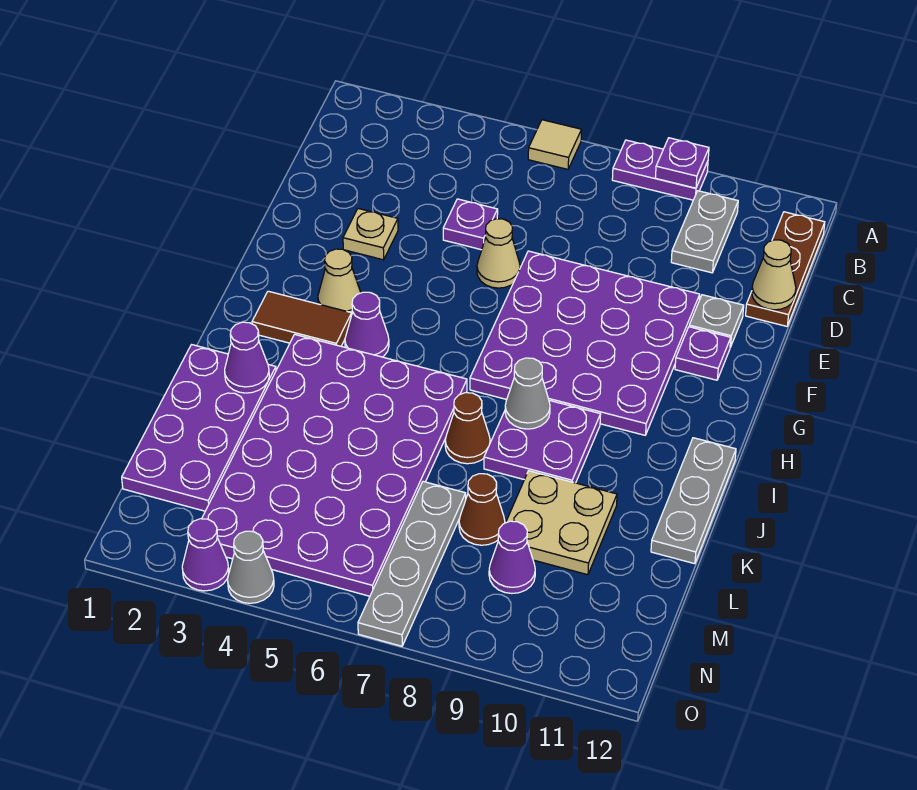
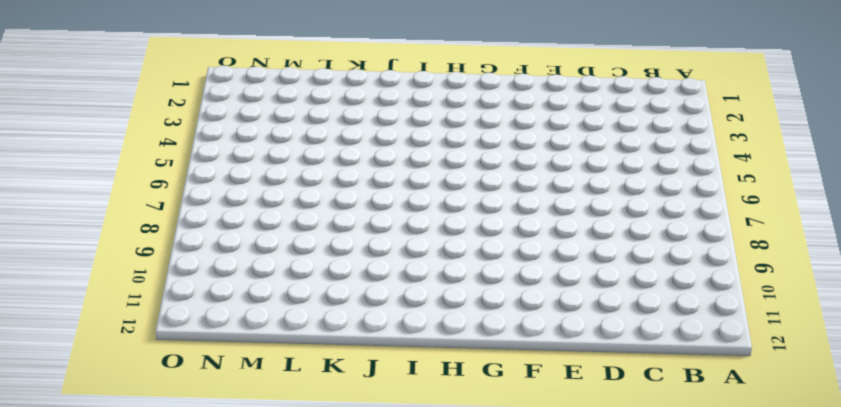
none -> tan 1x1 tile [528,120,582,169]
none -> purple 1x2 plate [612,140,708,200]
none -> grey 1x2 plate [671,191,738,273]

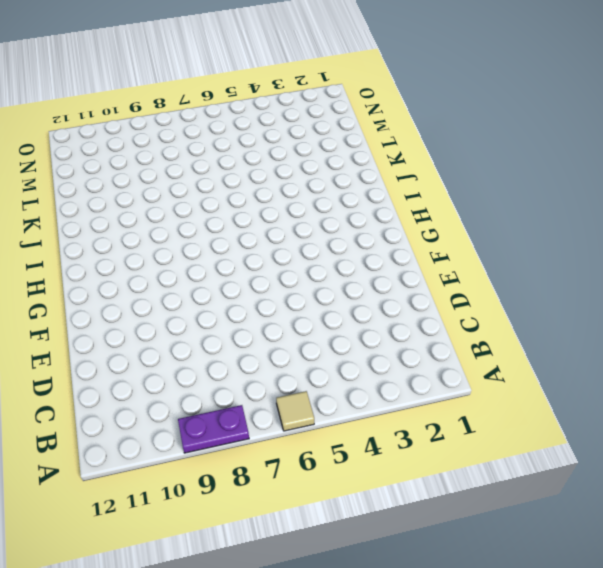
none -> grey 1x2 plate [671,191,738,273]
none -> brown 1x3 plate [746,212,825,326]
none -> purple 1x1 plate [443,199,498,250]

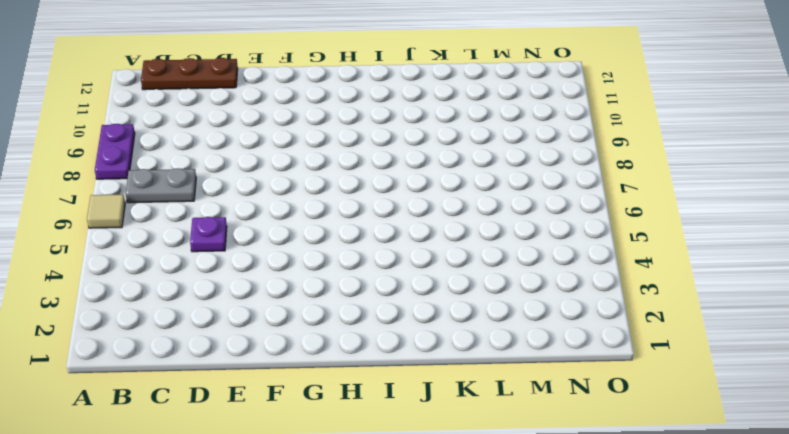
grey 1x2 plate [126,168,196,203] -> grey 1x2 plate moved to [671,191,738,273]
none -> tan 1x1 plate [343,209,398,260]
none -> tan 1x1 cone [477,219,520,288]
none -> purple 4x4 plate [470,251,700,435]

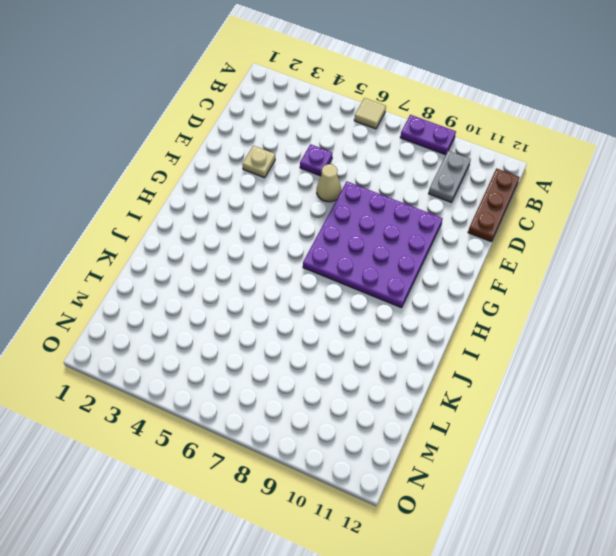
none -> grey 1x1 plate [689,295,744,347]
none -> purple 1x1 plate [675,327,731,380]
none -> tan 1x1 cone [318,249,361,313]

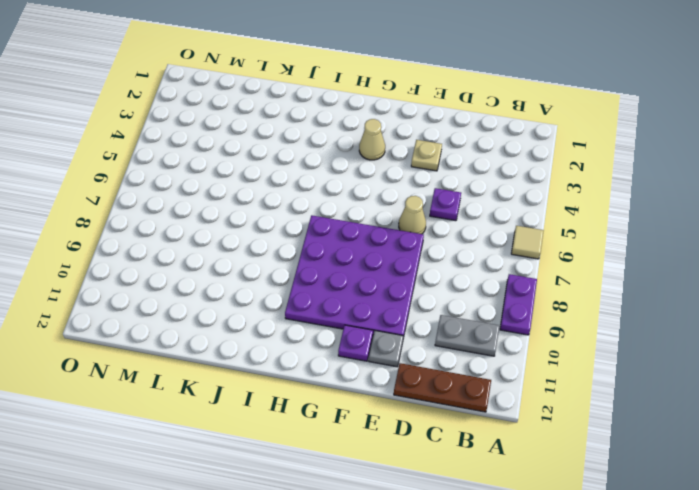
none -> brown 1x2 tile [252,291,352,346]
none -> purple 1x1 cone [345,292,389,357]
none -> purple 4x6 plate [202,334,467,596]

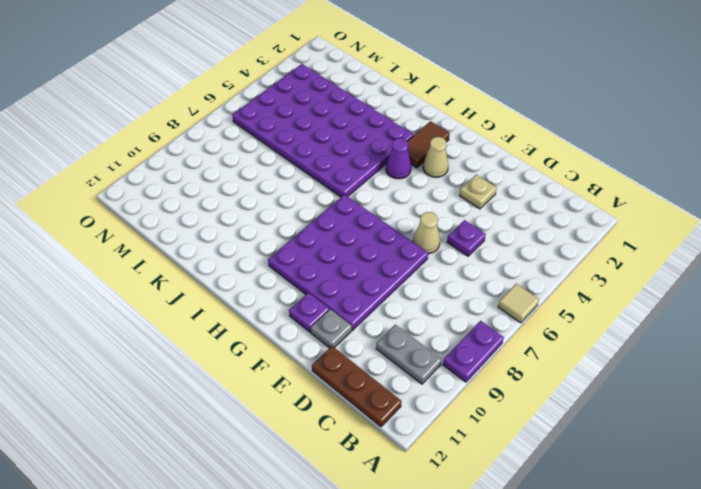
none -> purple 2x2 plate [484,400,601,483]
none -> grey 1x3 plate [651,438,736,564]
none -> purple 2x4 plate [122,345,276,511]

